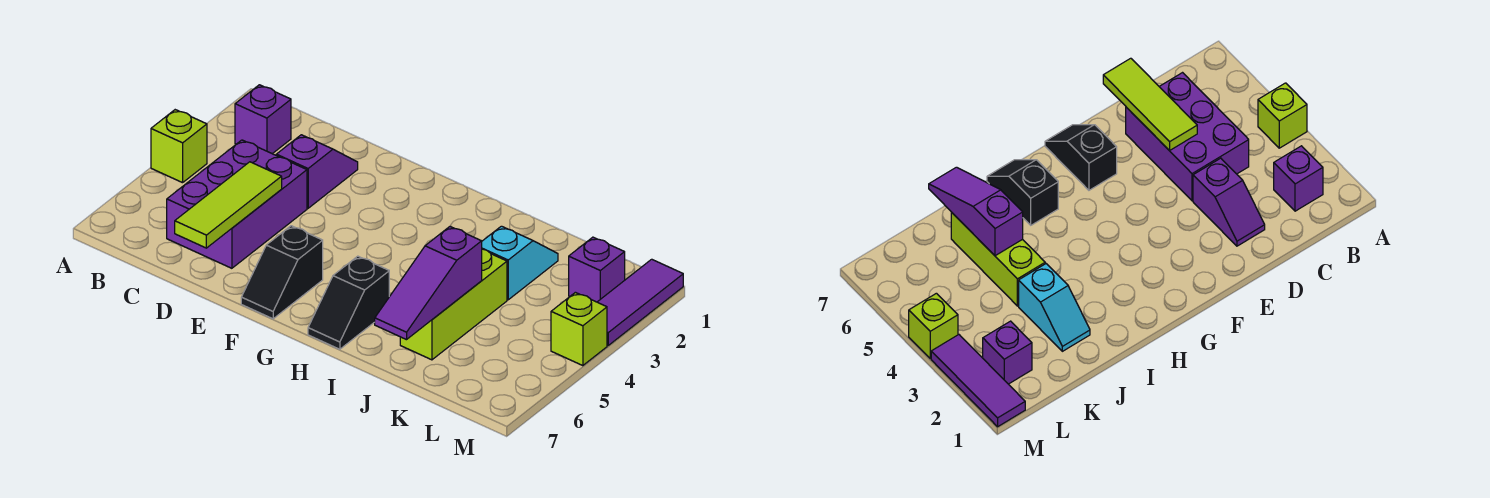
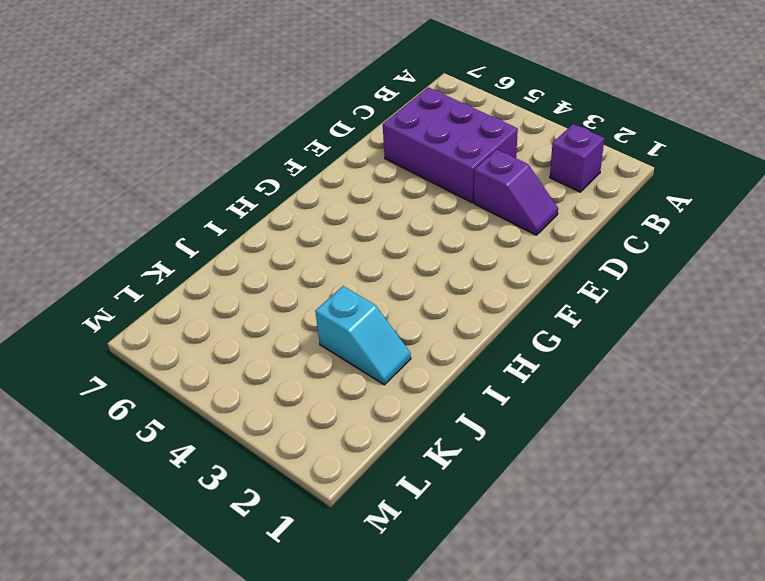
none -> lime 1x1 brick [151,110,207,183]
none -> black 1x2 slope [241,226,323,319]
none -> black 1x2 slope [308,256,389,349]

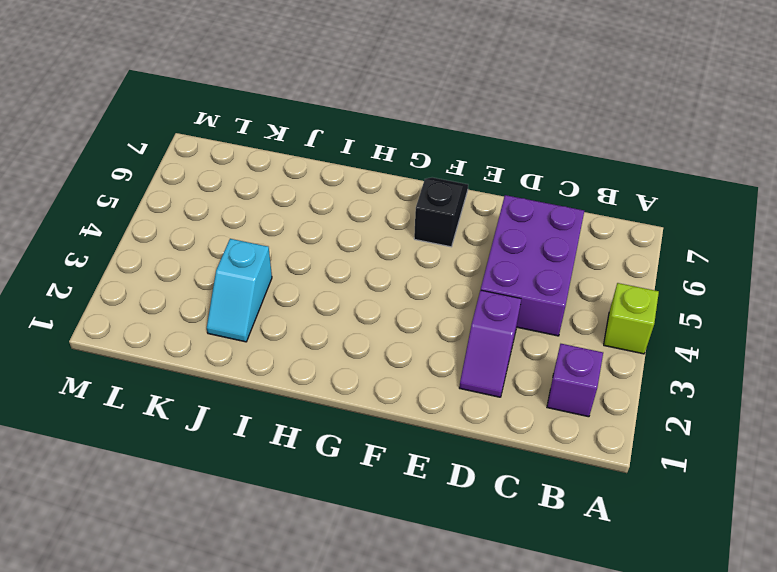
none -> black 1x2 slope [308,256,389,349]
none -> lime 1x3 brick [400,249,507,360]
none -> purple 1x1 brick [569,237,625,302]

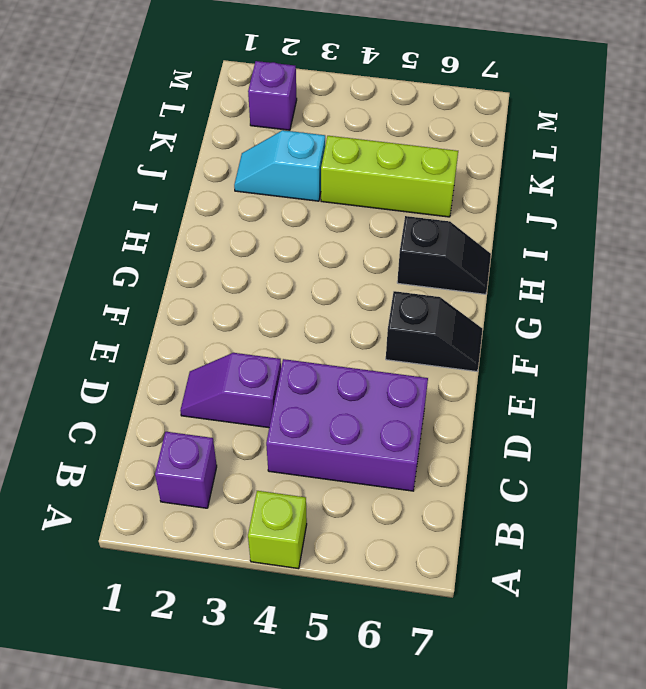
none -> purple 1x3 tile [598,259,683,345]
none -> lime 1x1 brick [551,292,607,366]
none -> lime 1x3 tile [175,162,282,248]

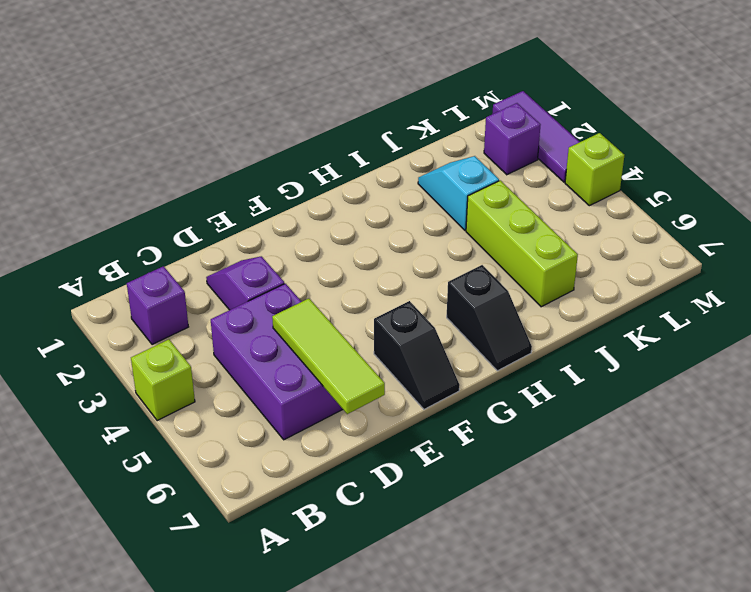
none -> purple 1x3 slope [375,226,482,340]

